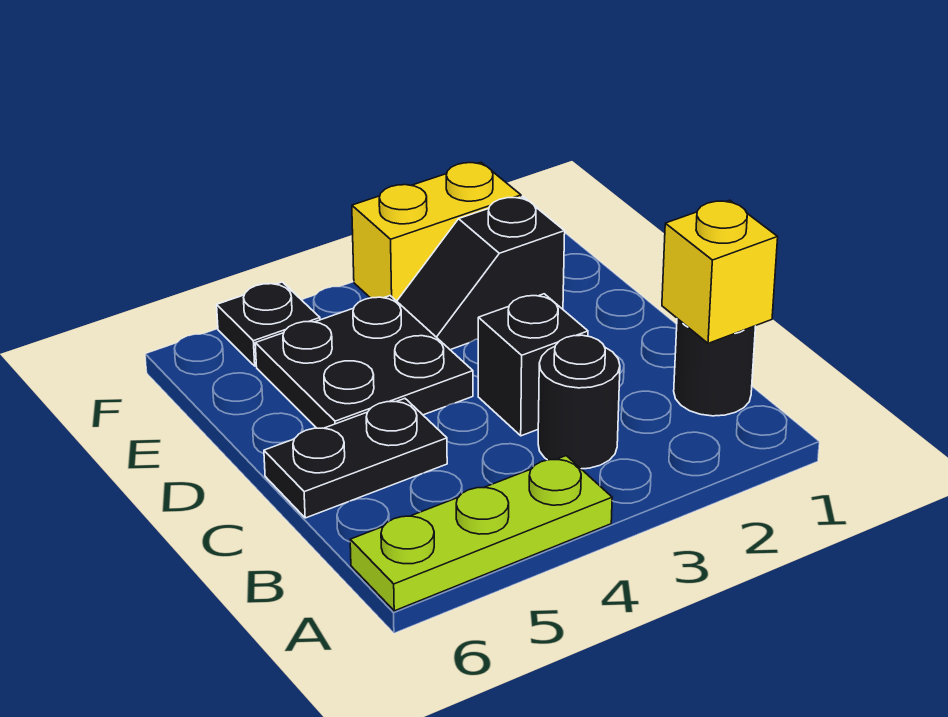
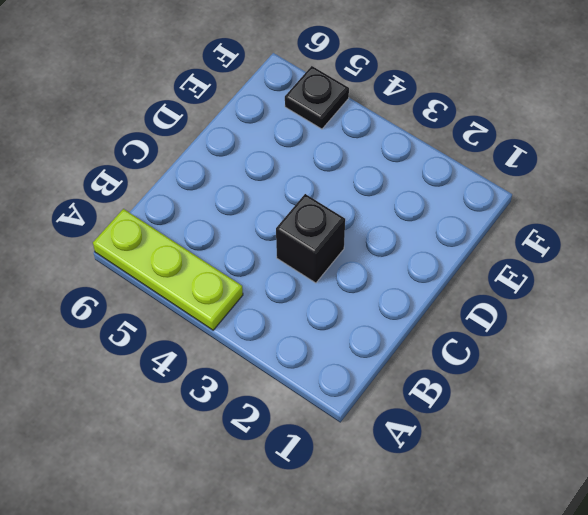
none -> black 1x1 round brick [674,319,756,416]
none -> black 1x1 round brick [538,335,620,469]

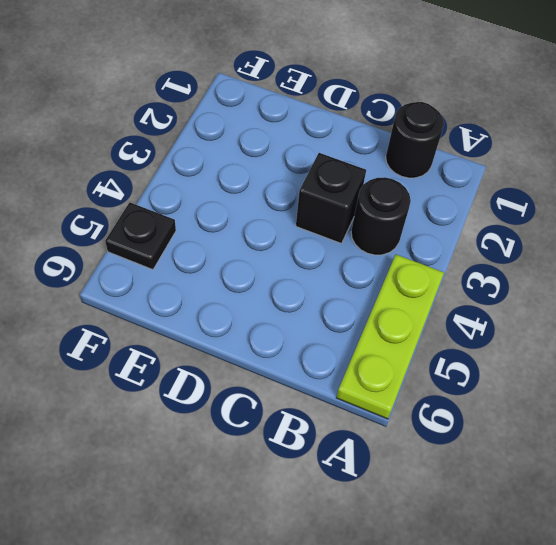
none -> black 1x2 plate [264,399,447,518]
none -> black 2x2 plate [255,296,473,428]

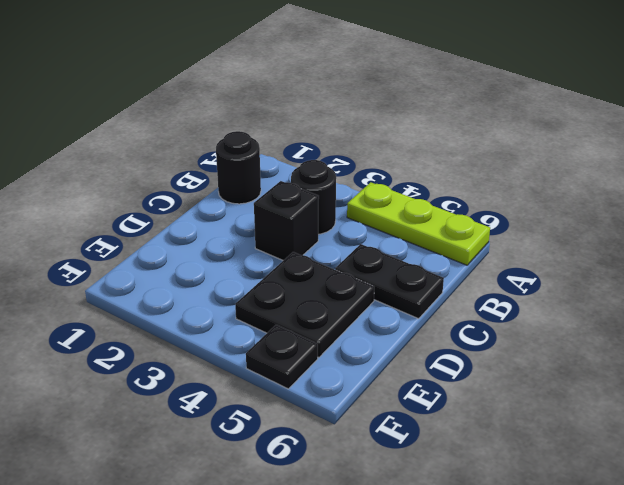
none -> black 1x2 slope [397,197,565,350]
none -> yellow 1x2 brick [352,162,521,301]

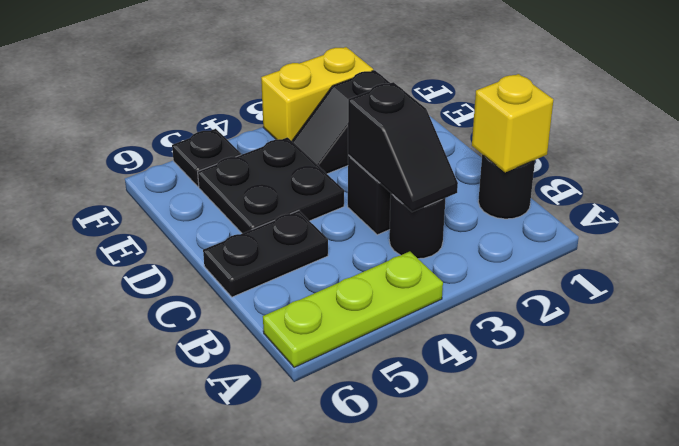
black 1x2 slope [348,82,458,212] -> none

